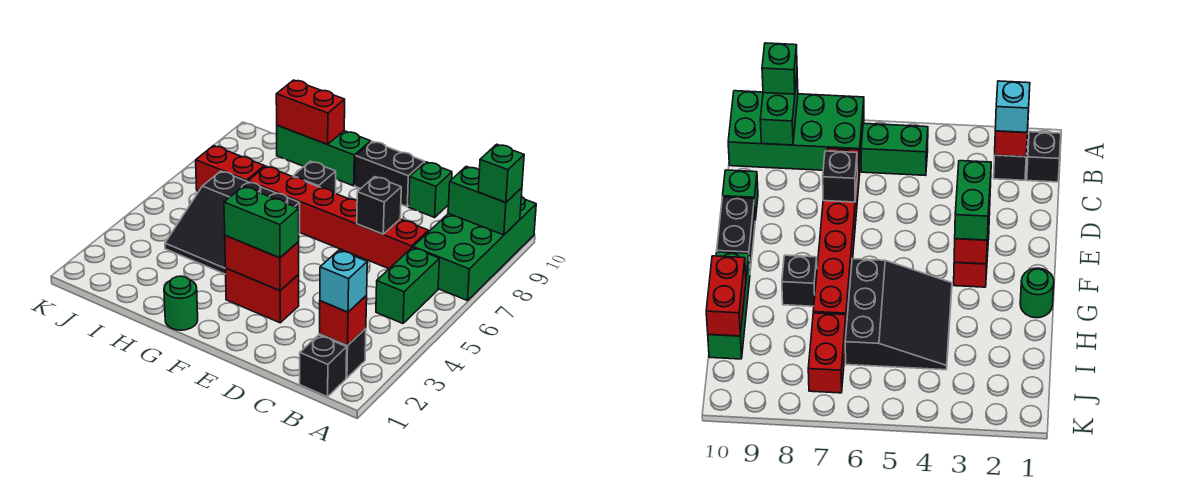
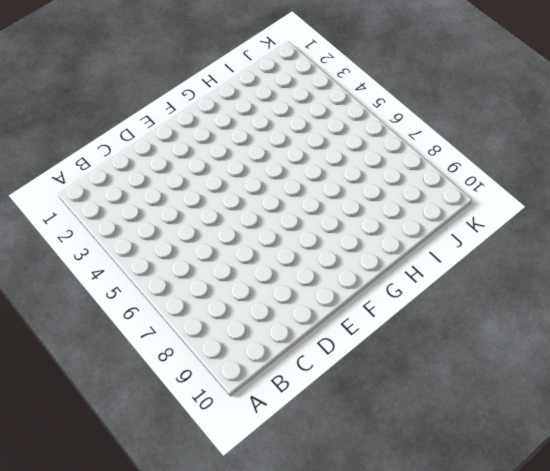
none -> green 2x4 brick [413,196,536,301]
none -> black 1x1 brick [300,335,347,397]
none -> black 1x1 brick [320,328,366,378]

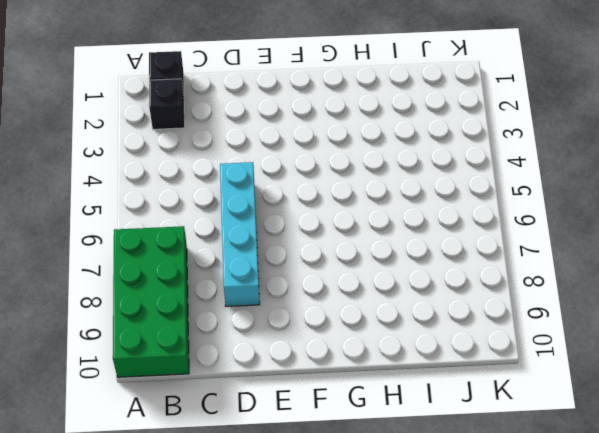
cyan 1x4 brick [220,162,260,306] -> red 1x6 brick [248,166,429,269]
none -> green 1x2 brick [376,247,439,323]
none -> green 1x1 brick [409,162,452,217]
none -> red 1x2 brick [225,268,299,323]

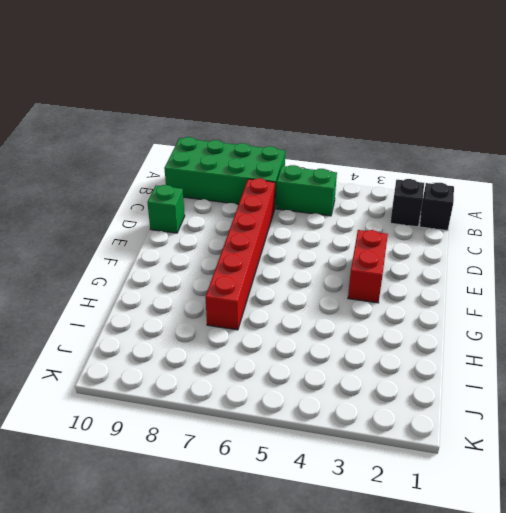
none -> black 1x2 brick [355,141,425,207]
none -> green 1x1 round brick [164,276,198,330]
none -> black 3x3 slope [165,171,300,274]

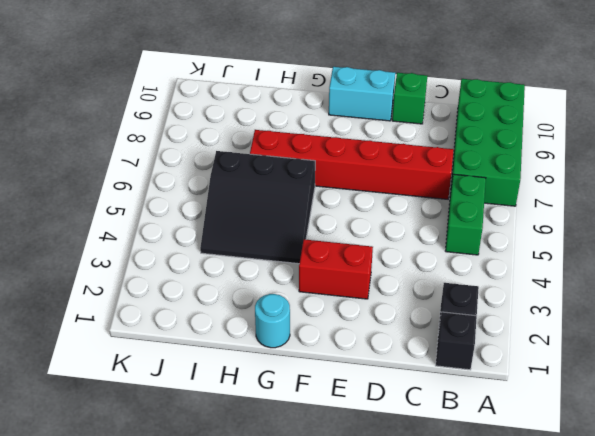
cyan 1x2 brick [329,67,395,121] -> black 1x2 brick [355,141,425,207]
cyan 1x1 round brick [255,294,290,348] -> green 1x1 round brick [164,276,198,330]
none -> black 1x1 brick [293,161,336,193]
none -> green 1x3 brick [277,125,371,186]
none -> red 1x2 brick [196,145,264,192]

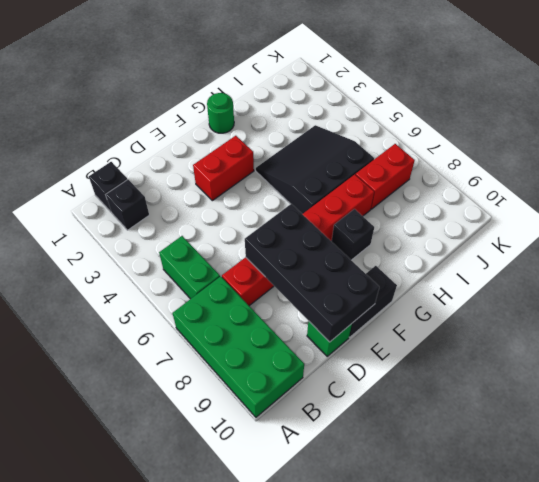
black 2x4 brick [245,204,379,342] -> black 1x1 brick [357,177,401,234]
none -> green 1x3 brick [277,125,371,186]
none -> green 1x2 brick [448,166,522,235]
none -> red 1x1 brick [320,296,367,346]

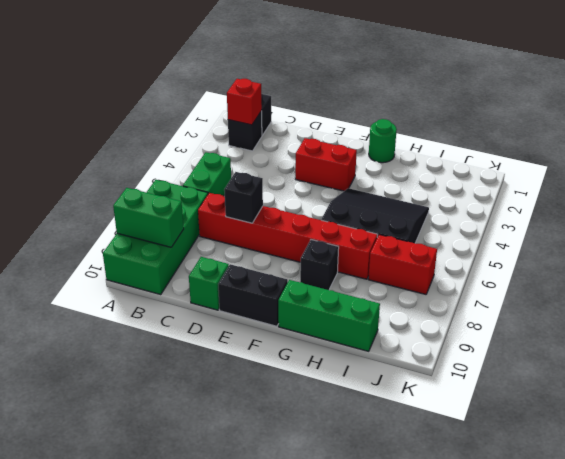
none -> red 1x2 brick [225,236,299,291]
none -> red 1x2 brick [276,80,345,144]
none -> green 1x1 brick [478,144,524,203]

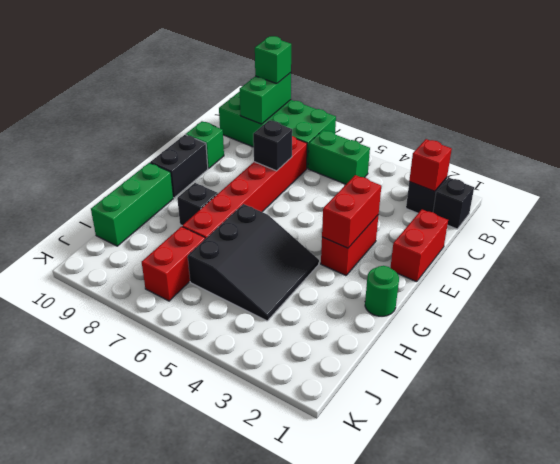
red 1x2 brick [390,210,448,282] -> red 1x2 brick moved to [276,80,345,144]
none -> cyan 1x1 brick [320,250,367,312]
none -> green 1x2 brick [224,186,299,258]

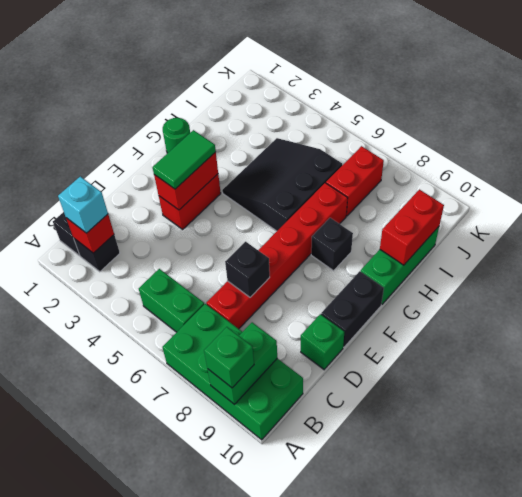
green 1x2 tile [153,130,216,189] -> green 1x2 brick [224,186,299,258]

